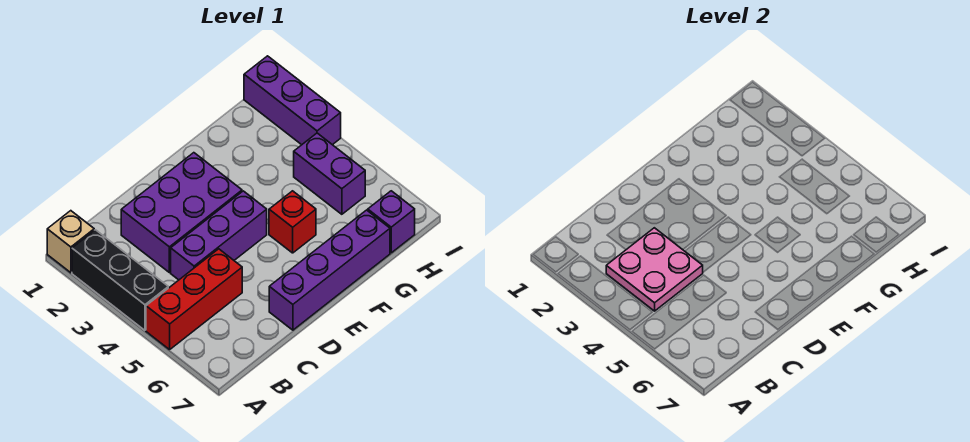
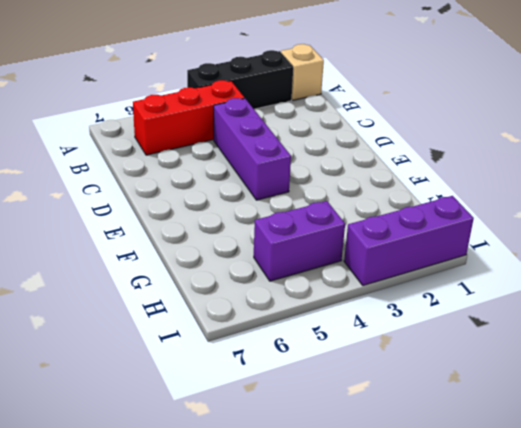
red 1x3 brick [133,80,244,155] -> red 1x3 brick turned to [146,249,242,350]
none -> purple 2x3 brick [121,153,242,272]
none -> purple 1x4 brick [269,210,390,330]

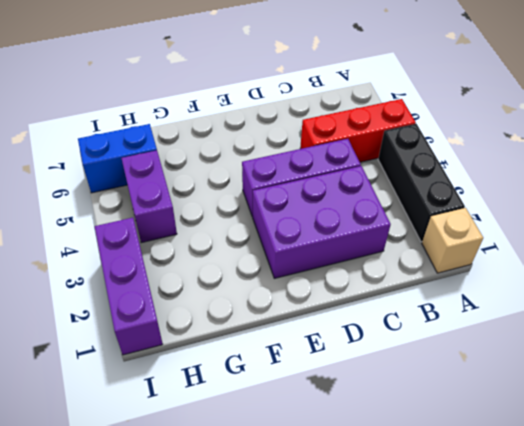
blue 1x2 brick [78,124,157,193] -> none
none -> purple 1x4 brick [269,210,390,330]
none -> red 1x1 brick [269,191,316,253]

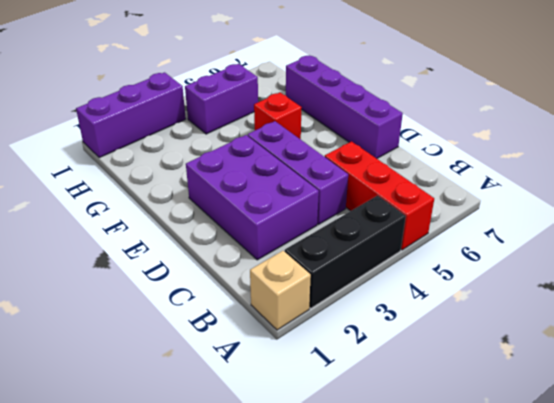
none -> purple 1x1 brick [368,191,415,253]
none -> pink 2x2 plate [606,228,703,311]

